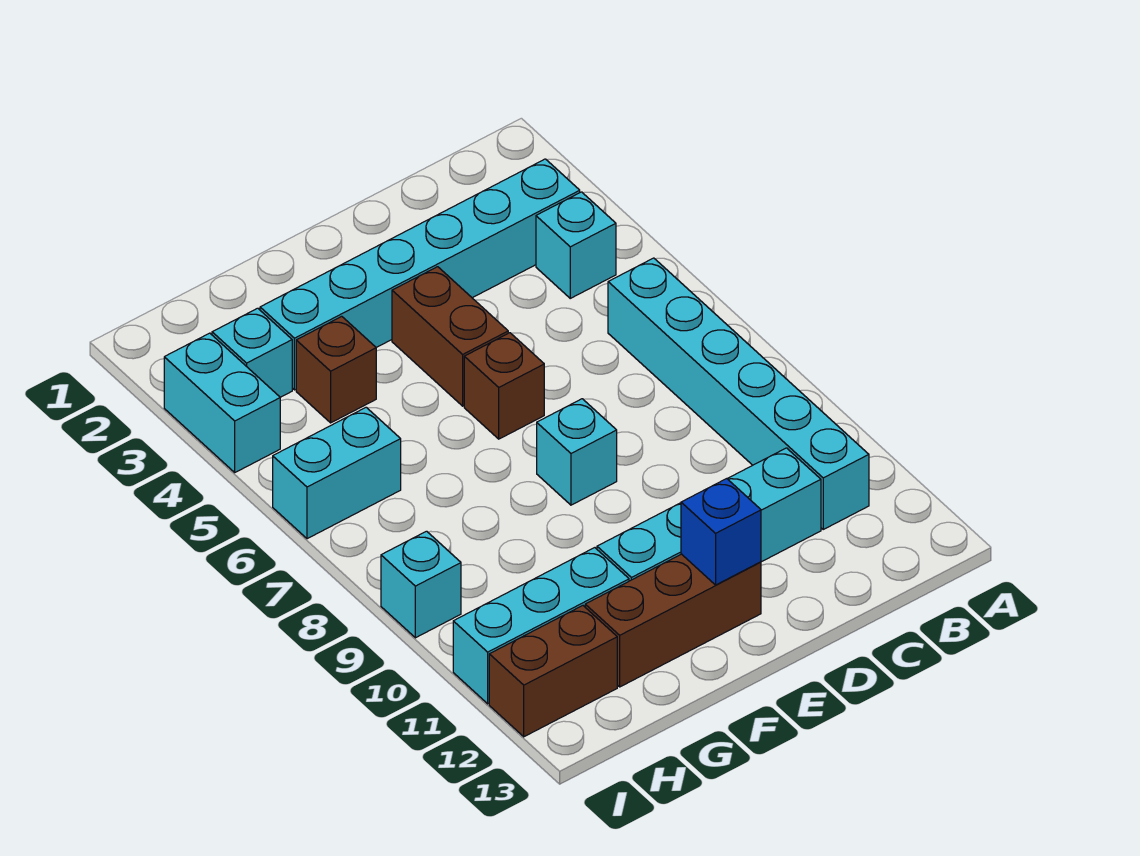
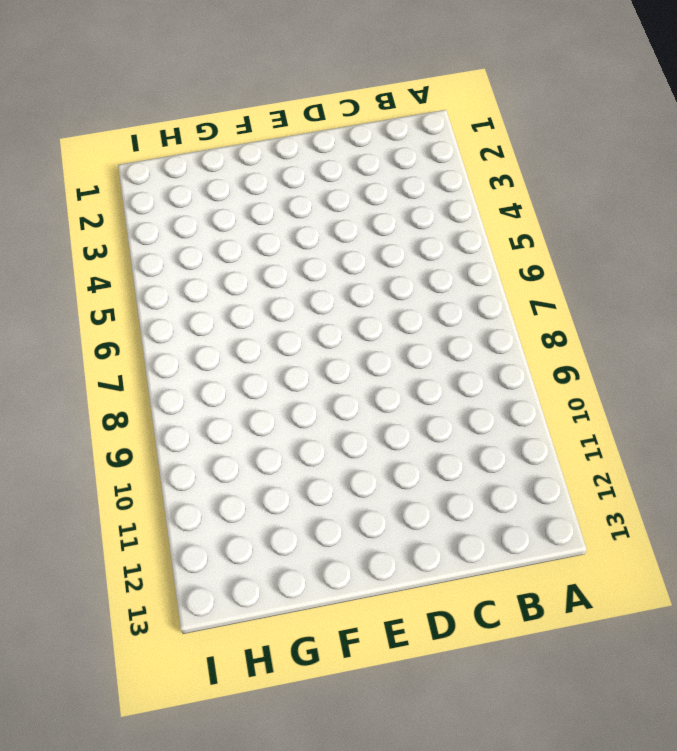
none -> cyan 1x6 brick [260,159,580,390]
none -> cyan 1x1 brick [536,192,616,298]
none -> cyan 1x6 brick [608,258,869,529]

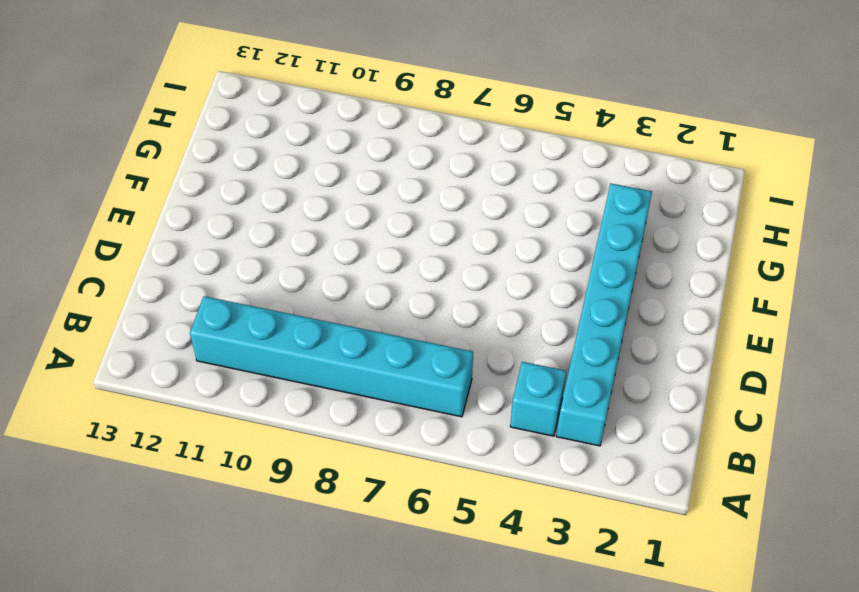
none -> cyan 1x4 brick [597,448,821,581]
none -> brown 1x2 brick [392,267,508,406]
none -> brown 1x1 brick [464,333,544,439]

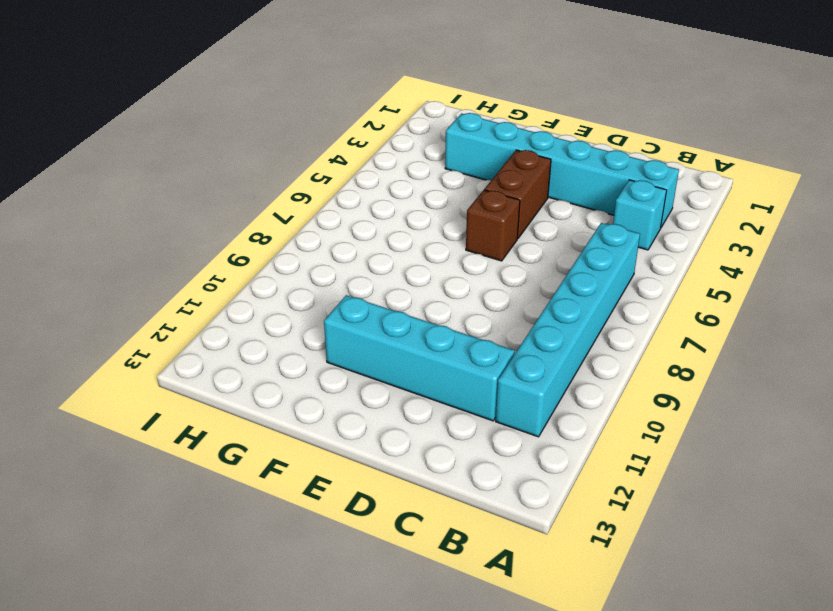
none -> cyan 1x1 brick [537,399,617,505]
none -> brown 1x3 brick [585,554,761,687]
none -> brown 1x1 brick [296,316,376,423]

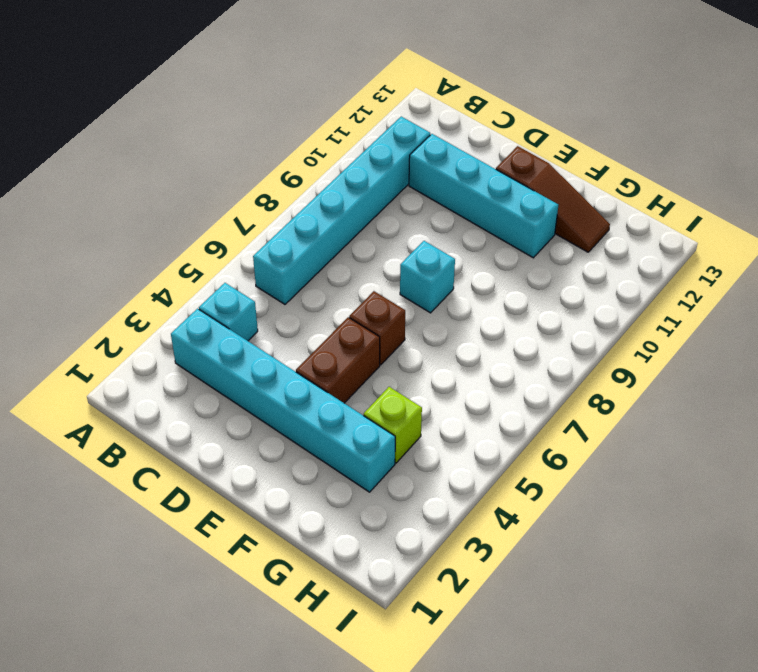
brown 1x3 slope [496,146,610,252] -> brown 1x3 brick [585,554,761,687]
lime 1x1 brick [364,387,422,463] -> brown 1x1 brick [296,316,376,423]
none -> cyan 1x3 brick [453,548,629,704]
none -> cyan 1x1 brick [212,308,292,397]
none -> cyan 1x2 brick [273,407,401,539]

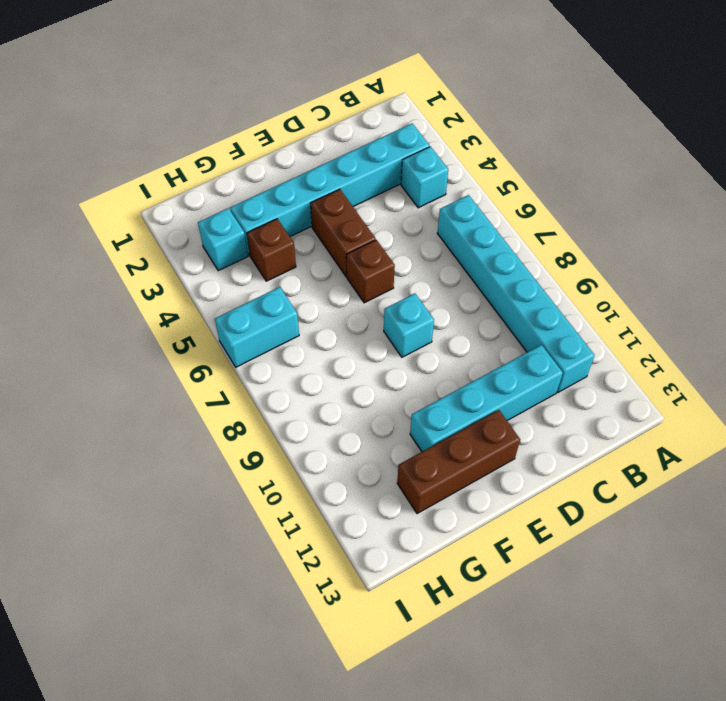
none -> cyan 1x3 brick [453,548,629,704]
none -> brown 1x2 brick [489,606,617,737]
none -> cyan 1x2 brick [164,333,280,472]

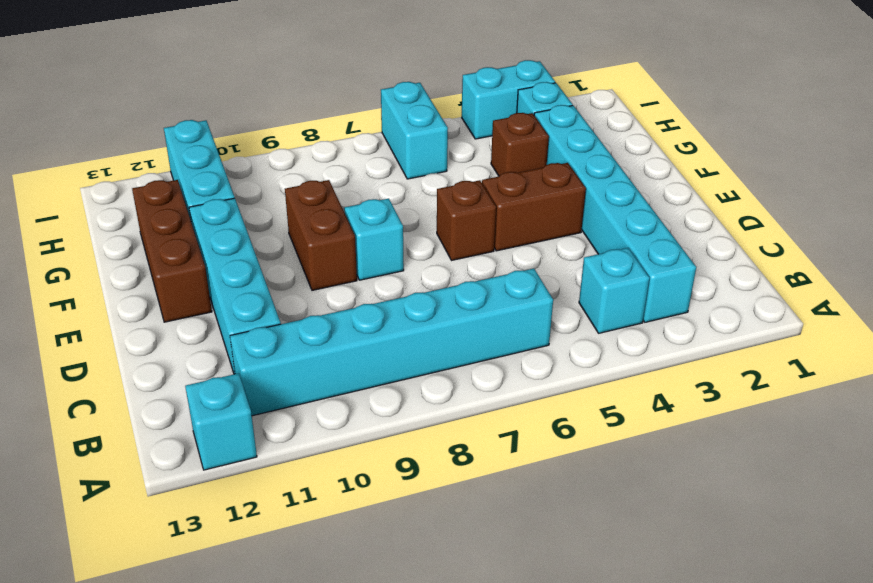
cyan 1x1 brick [185,373,257,470] -> cyan 1x1 brick moved to [381,531,461,638]
brown 1x2 brick [285,180,357,290] -> brown 1x2 brick moved to [489,606,617,737]
none -> blue 1x1 brick [681,479,761,585]

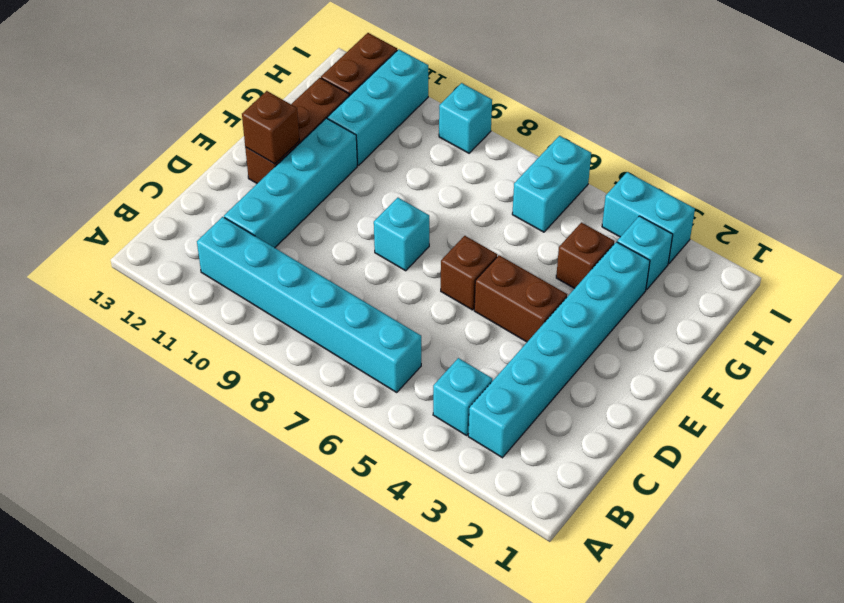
brown 1x1 brick [242,91,299,164] -> blue 1x1 brick [681,479,761,585]

